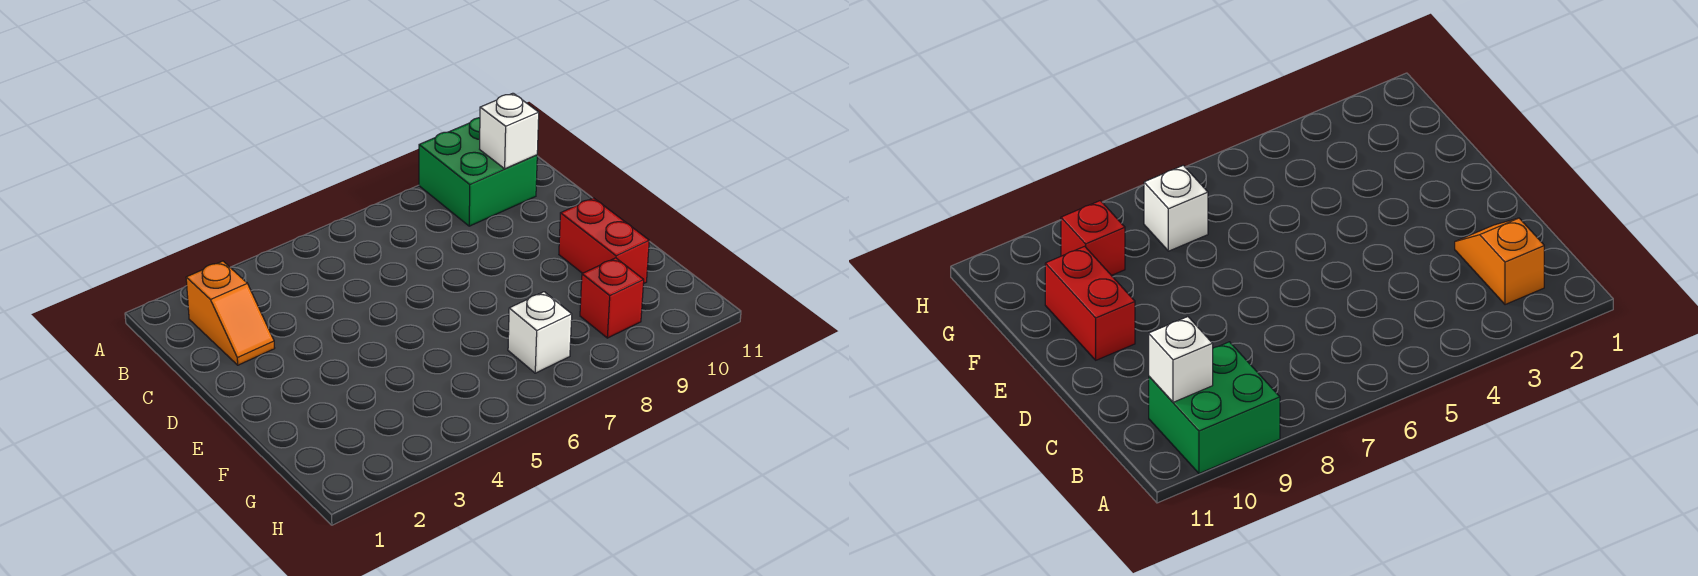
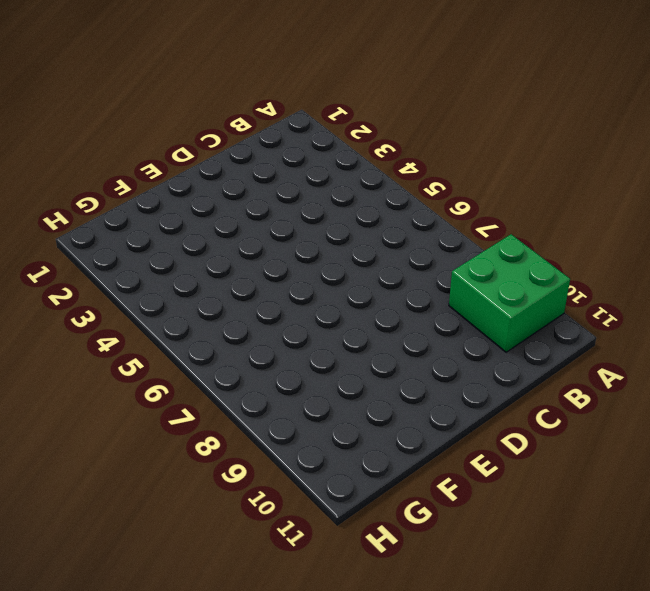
none -> orange 1x2 slope [186,261,275,365]
none -> red 1x2 brick [559,198,649,284]

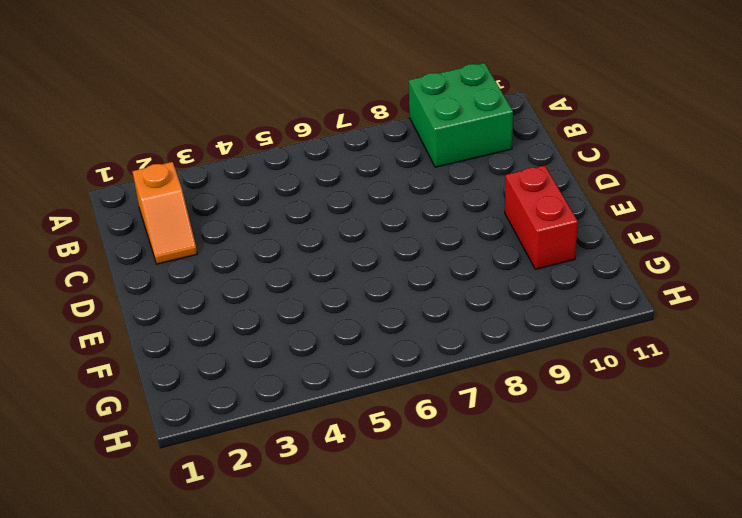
none -> white 1x1 brick [508,292,572,373]
none -> red 1x1 brick [580,258,644,338]

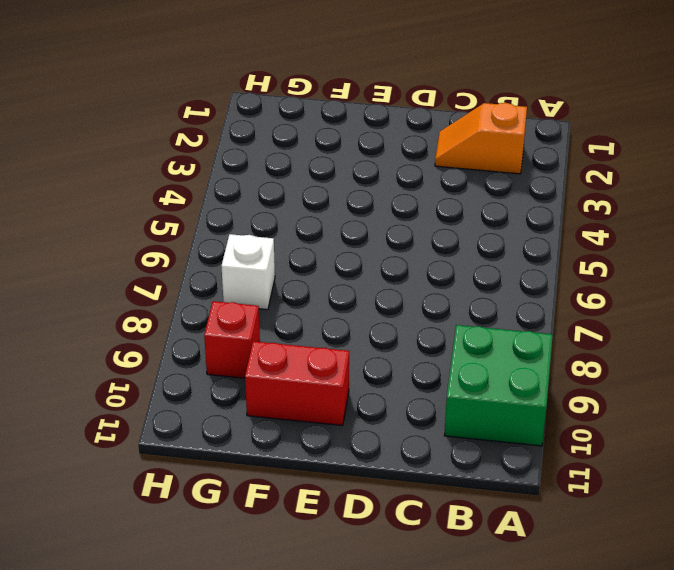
none -> white 1x1 brick [480,93,539,169]

